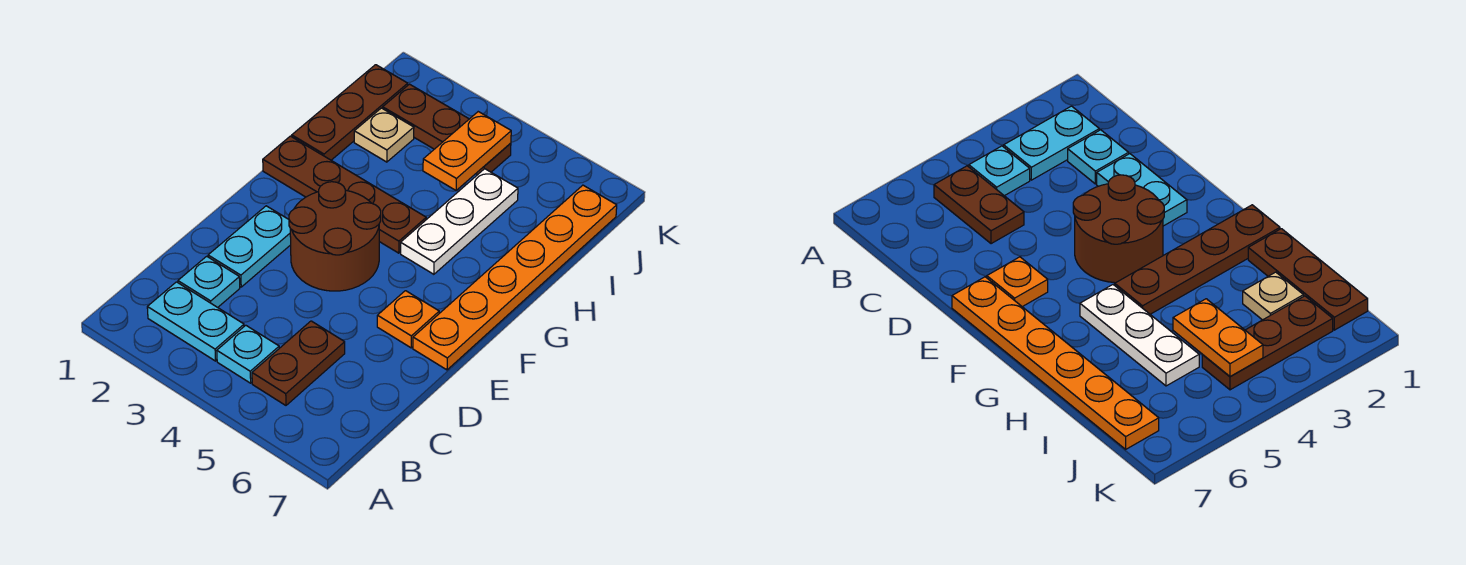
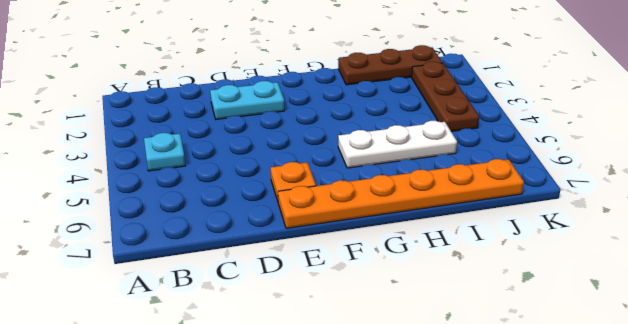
none -> cyan 1x2 plate [147,282,244,361]
none -> brown 1x2 plate [252,321,345,405]
none -> cyan 1x1 plate [178,256,240,307]

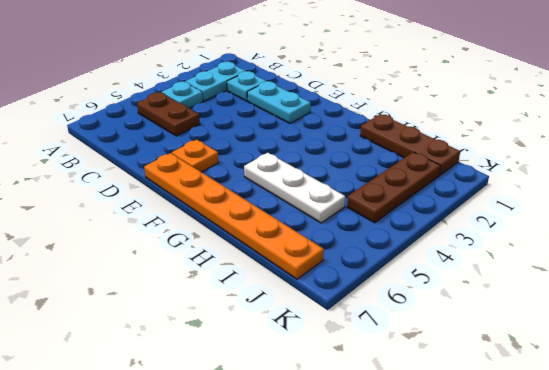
none -> brown 2x2 round brick [289,182,381,291]
none -> brown 1x4 plate [263,136,426,253]
none -> tan 1x1 plate [354,108,414,162]

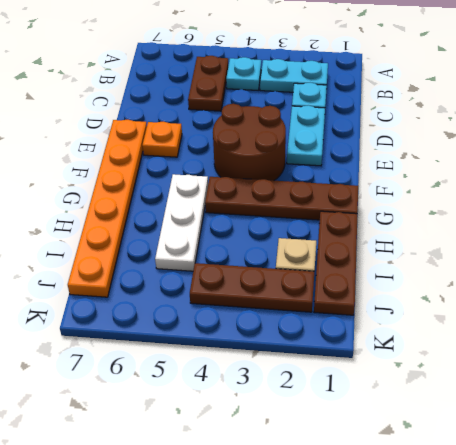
none -> orange 1x2 plate [423,112,511,190]

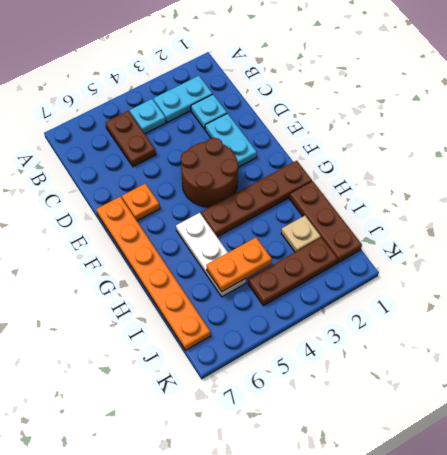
orange 1x2 plate [206,237,272,292] -> orange 1x2 plate turned to [423,112,511,190]

